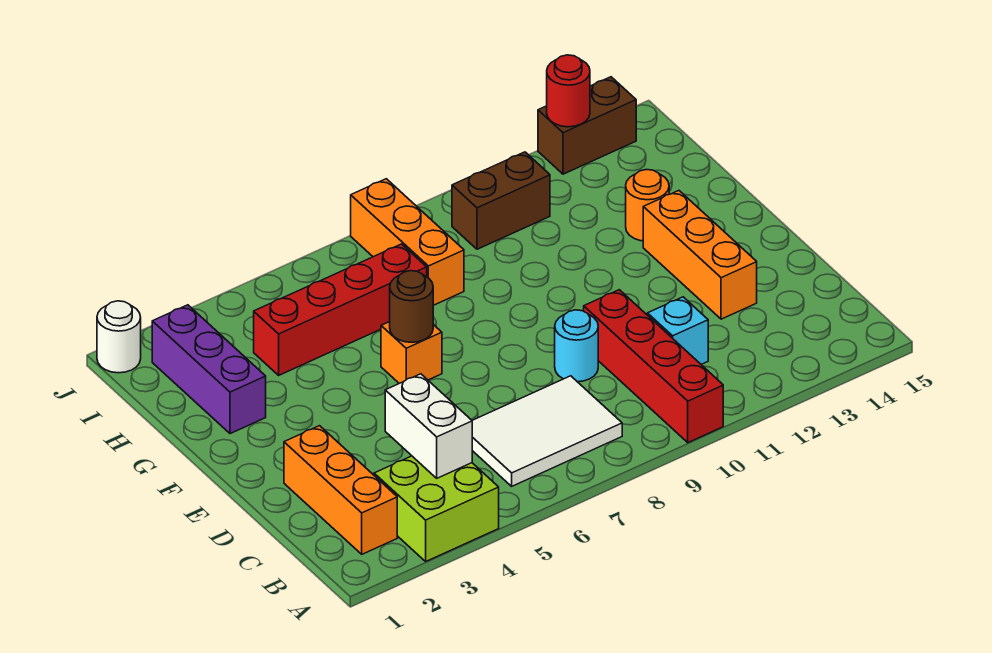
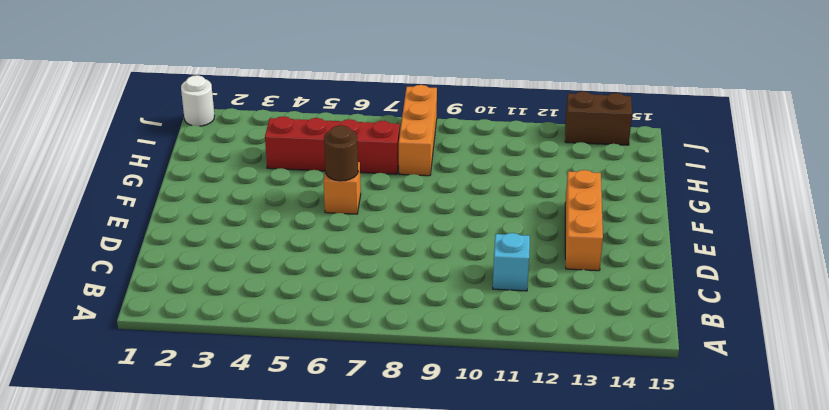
none -> lime 2x2 brick [374,456,499,561]
none -> red 1x4 brick [584,290,723,443]
none -> orange 1x3 brick [284,426,397,554]

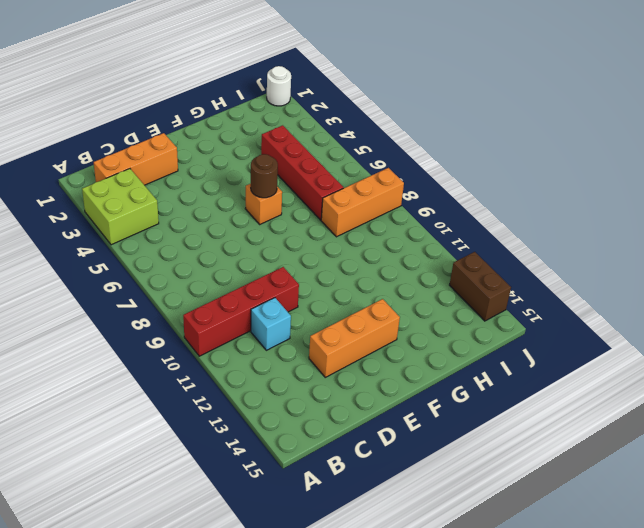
none -> white 2x3 tile [472,376,622,486]
none -> cyan 1x1 round brick [555,310,598,382]
none -> purple 1x3 brick [152,305,266,434]

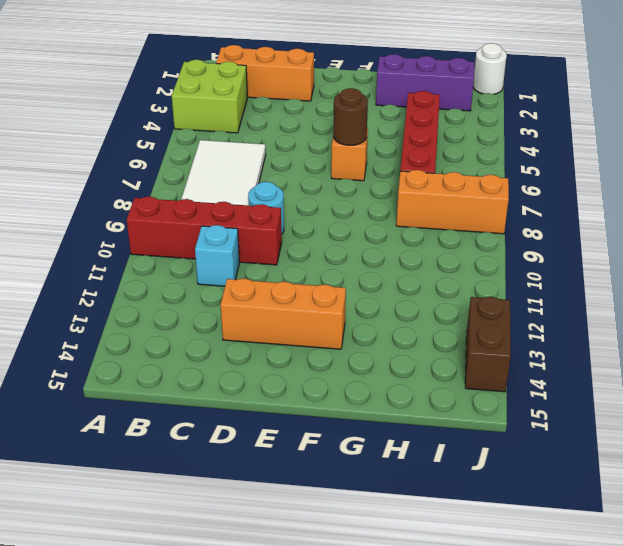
none -> orange 1x1 round brick [626,170,669,241]
none -> brown 1x2 brick [452,152,550,249]
none -> white 1x2 brick [385,374,472,478]

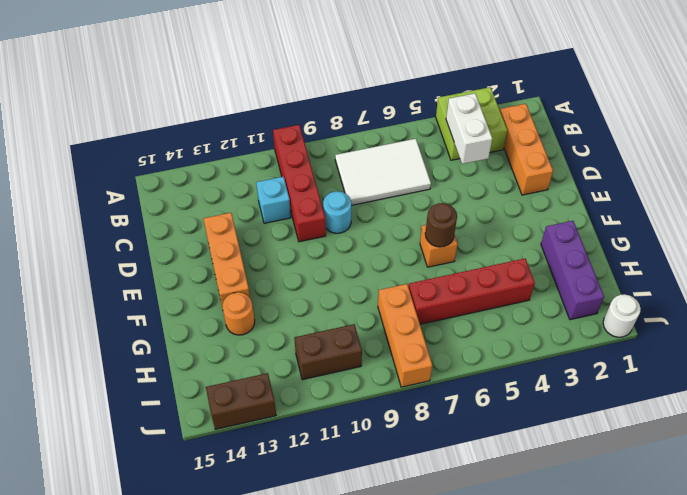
none -> red 1x1 round brick [547,55,590,127]

